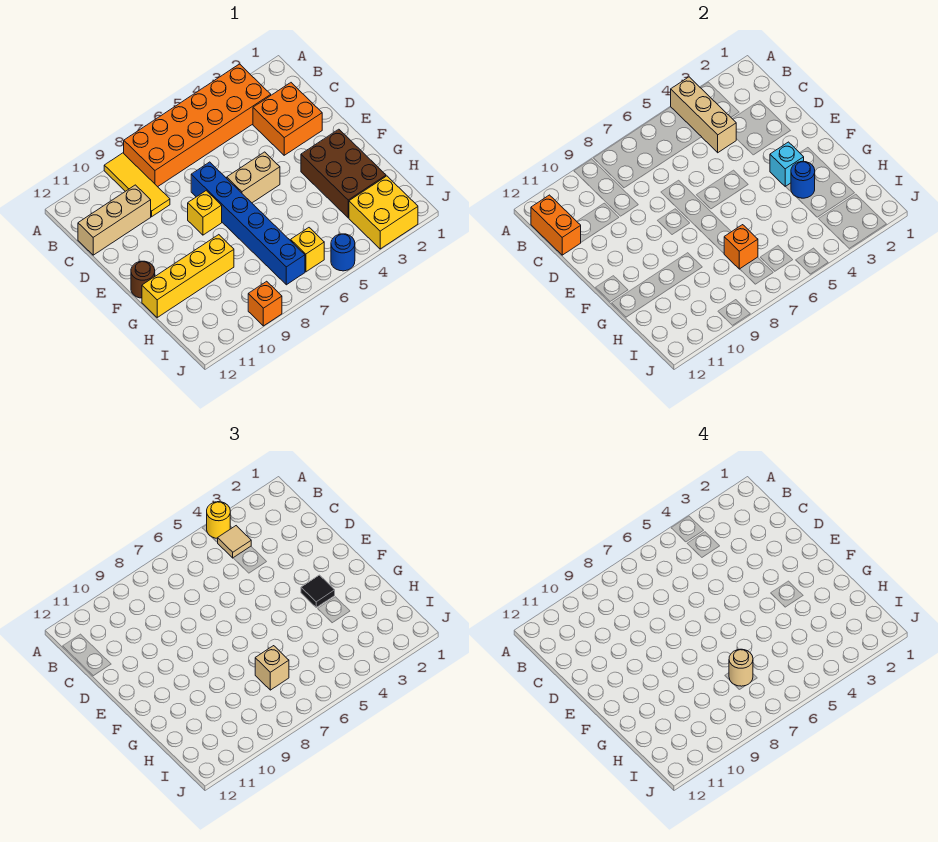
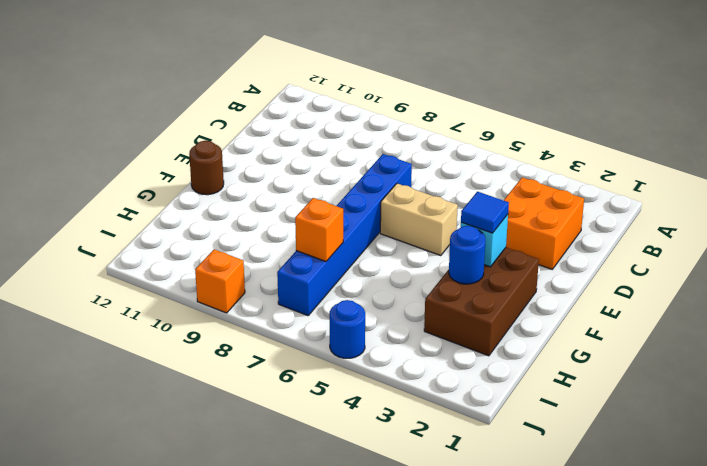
blue 1x1 tile [461,192,509,233] -> black 1x1 tile [301,575,335,607]
none -> orange 2x6 brick [124,64,271,187]
none -> yellow 1x3 tile [104,153,170,217]
none -> tan 1x3 brick [78,185,151,255]

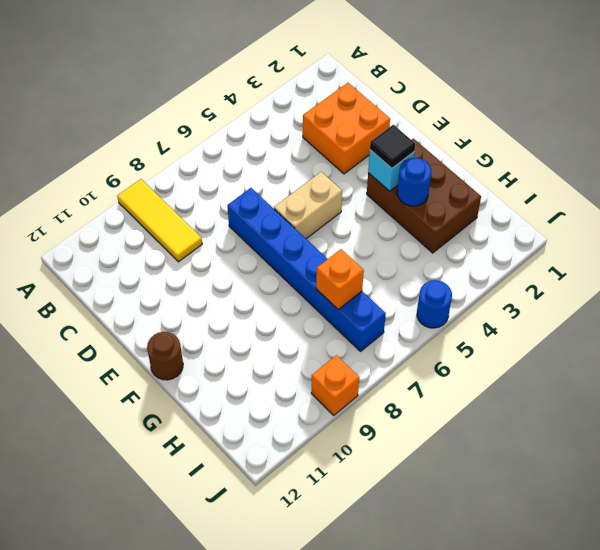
none -> orange 2x6 brick [124,64,271,187]
none -> tan 1x3 brick [78,185,151,255]
none -> yellow 1x1 brick [188,191,222,235]

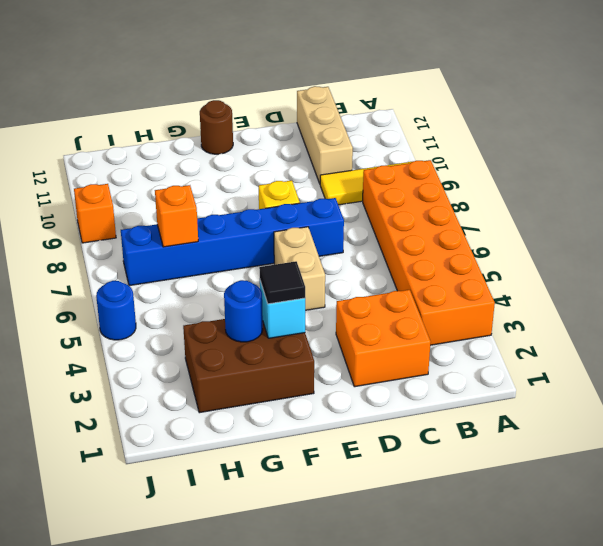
none -> yellow 1x4 brick [142,235,234,317]
none -> yellow 2x2 brick [349,176,418,249]
none -> yellow 1x1 brick [291,228,324,272]

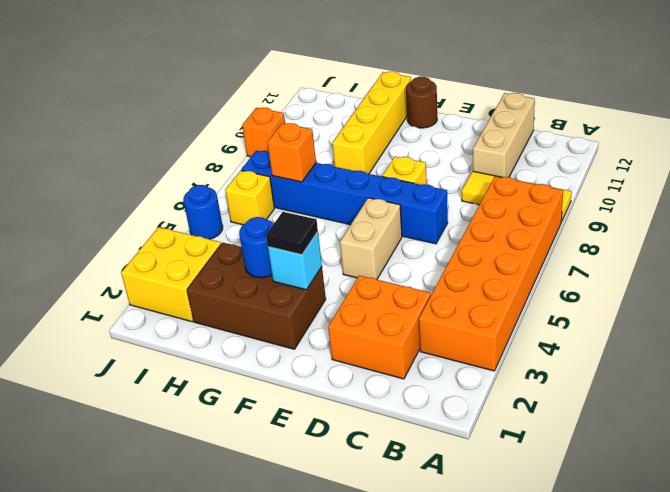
none -> tan 1x3 brick [671,77,736,153]
none -> orange 1x2 brick [531,195,581,255]
none -> yellow 1x1 round brick [207,502,230,538]

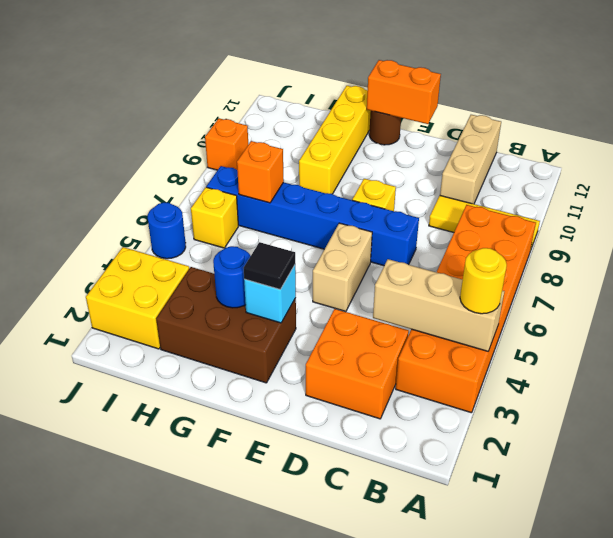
orange 1x2 brick [367,60,441,124] -> orange 1x2 brick moved to [531,195,581,255]
none -> tan 1x1 tile [218,526,251,558]
none -> tan 1x1 brick [255,646,289,690]
none -> tan 1x1 round brick [729,649,753,686]

